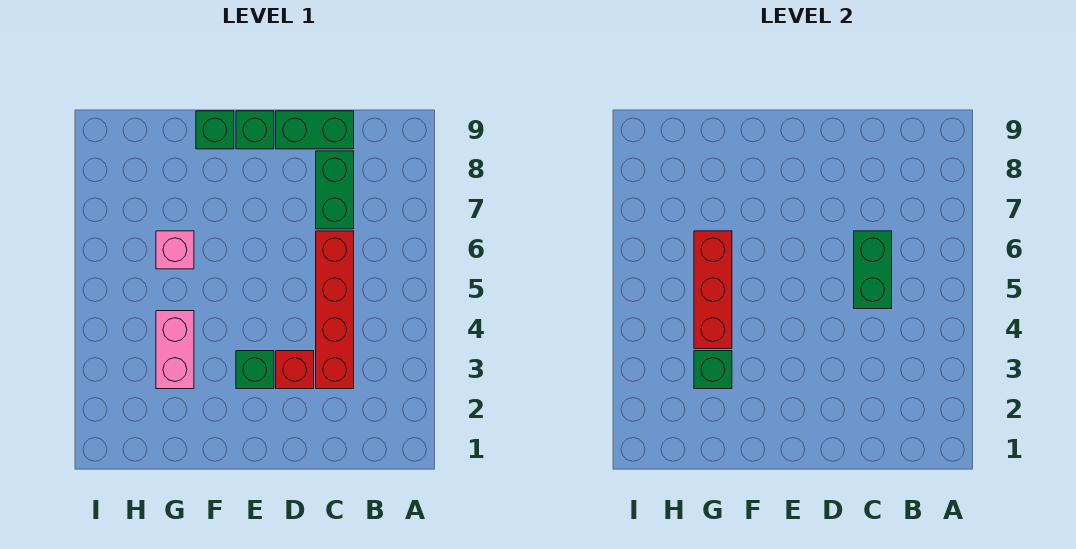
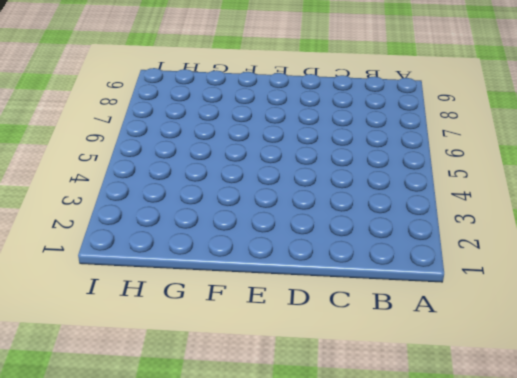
none -> red 1x4 brick [316,231,354,389]
none -> green 1x2 brick [316,151,354,229]
none -> green 1x2 brick [276,111,354,149]

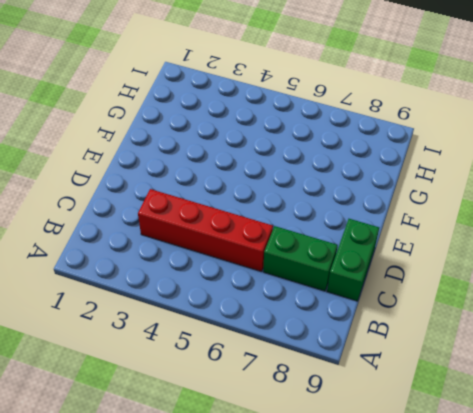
none -> red 1x1 brick [276,351,314,389]
none -> green 1x1 brick [236,351,274,389]
none -> green 1x1 brick [236,111,274,149]

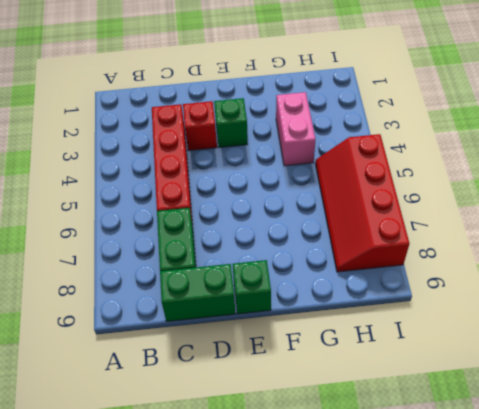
red 2x4 slope [315,134,409,272] -> none
none -> green 1x1 brick [196,111,234,149]
none -> pink 1x1 brick [156,231,194,269]
none -> green 1x2 brick [854,231,892,309]

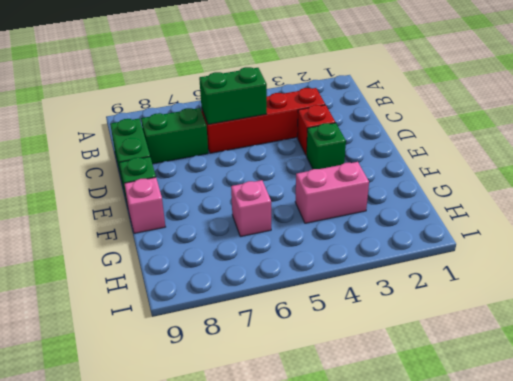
pink 1x1 brick [124,177,165,233] -> green 1x1 brick [196,111,234,149]
none -> green 1x1 brick [694,351,732,389]
none -> red 1x3 brick [694,231,732,349]

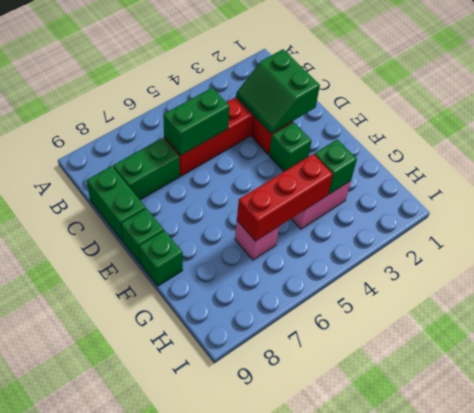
green 2x2 slope [236,49,320,133] -> none

